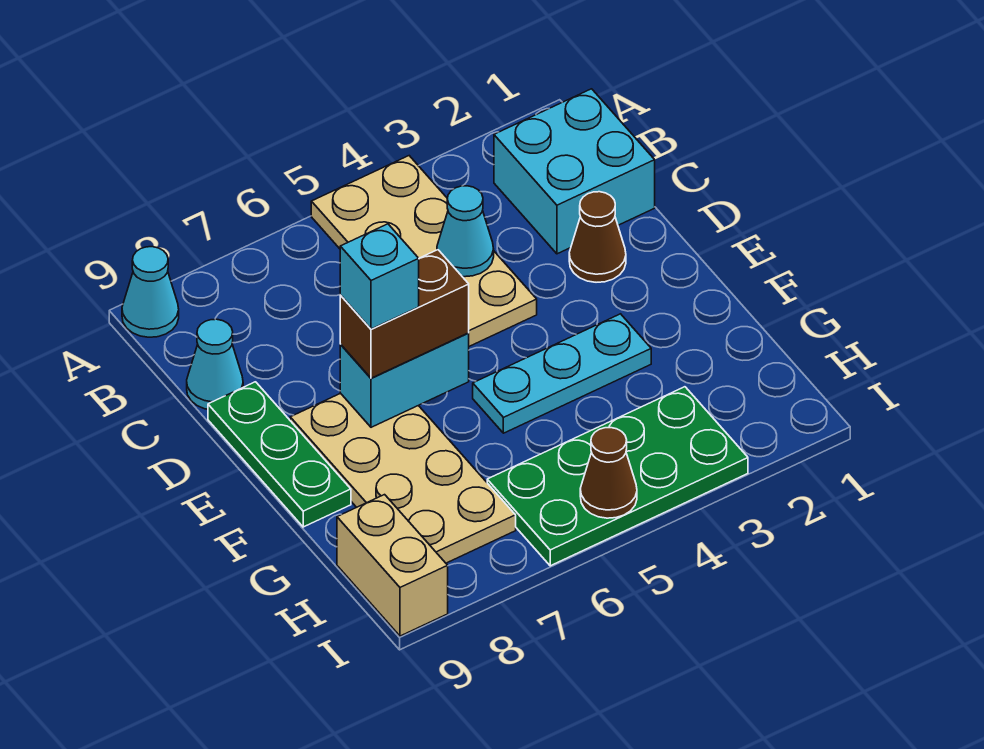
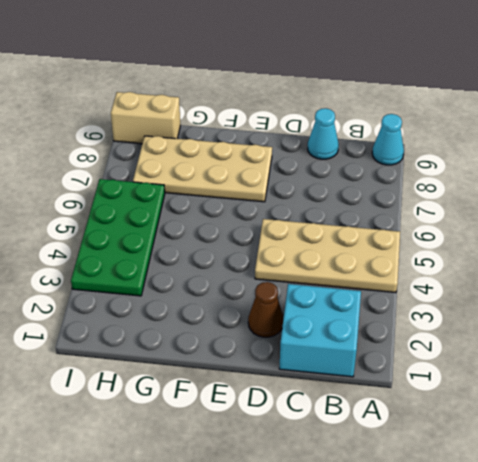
none -> green 1x3 plate [208,382,351,527]
none -> cyan 1x3 plate [473,314,651,433]
none -> cyan 1x1 cone [437,186,494,277]

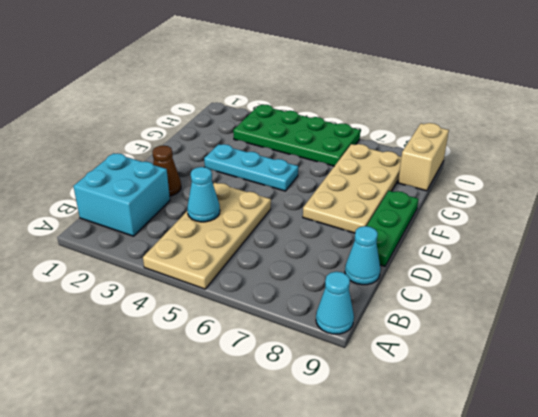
none -> cyan 1x2 brick [340,333,469,427]
none -> brown 1x1 cone [580,428,637,518]
none -> brown 1x2 brick [340,250,469,378]

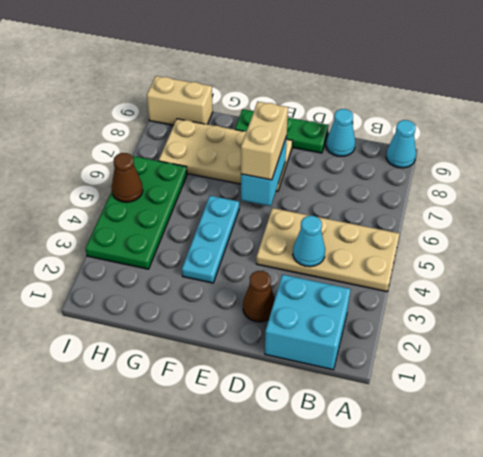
tan 1x2 brick [241,102,288,180] -> brown 1x2 brick [340,250,469,378]
none -> cyan 1x1 brick [340,224,419,329]

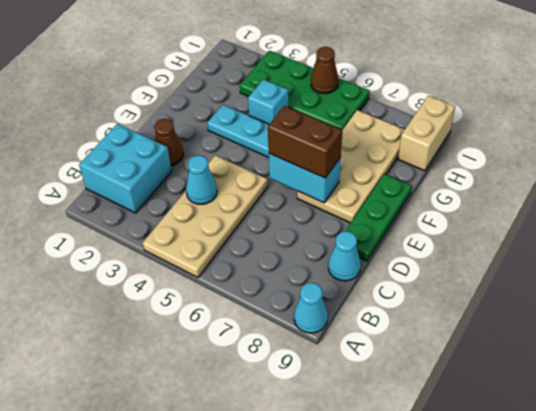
cyan 1x1 brick [248,79,288,124] -> cyan 1x1 brick moved to [340,224,419,329]

